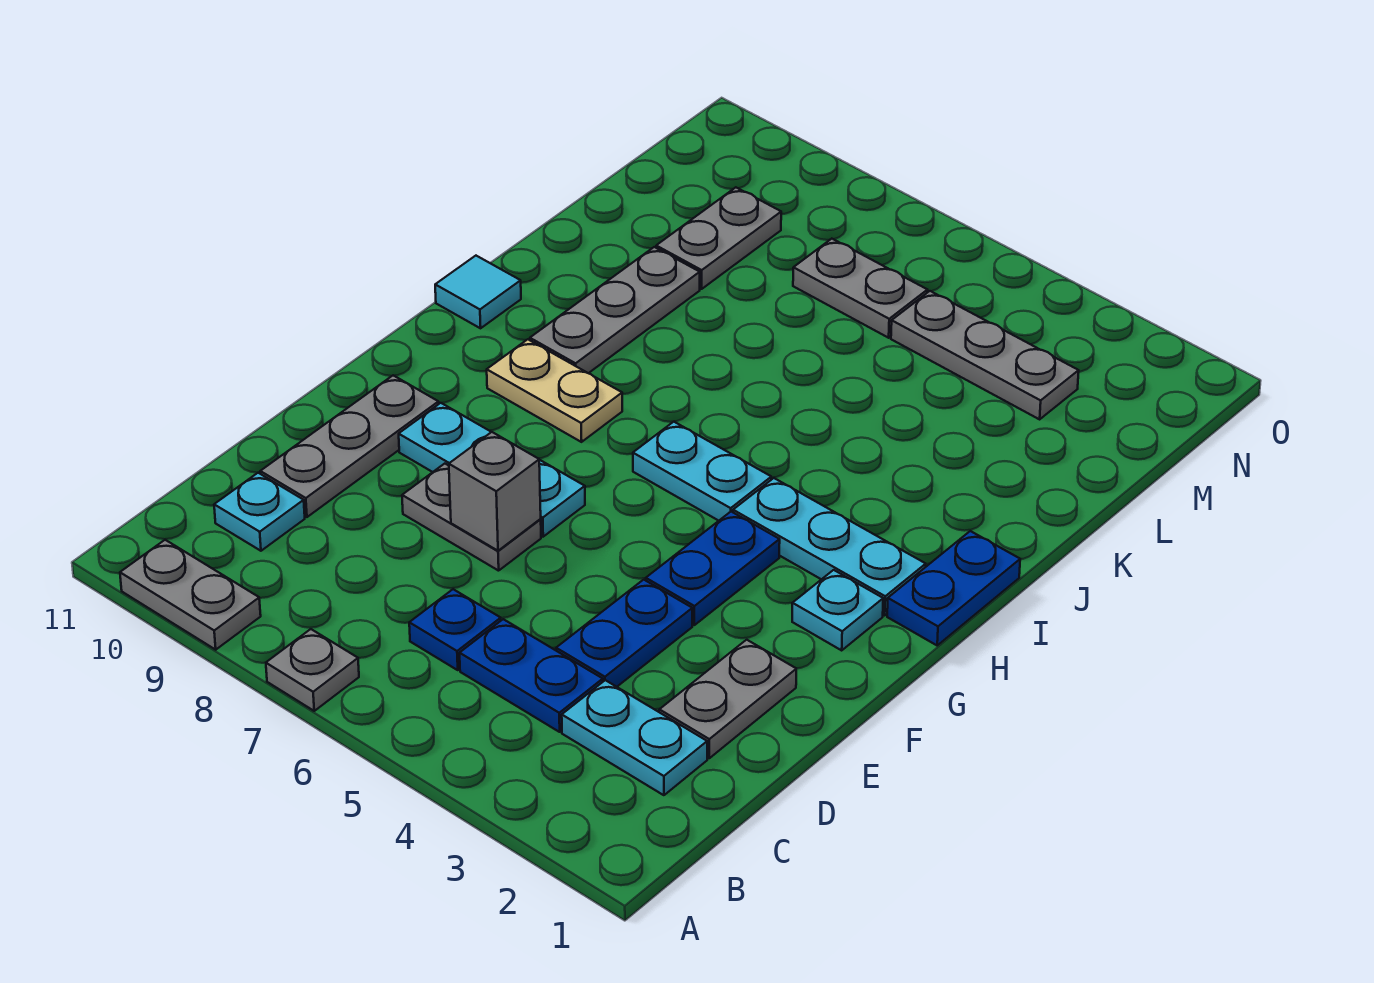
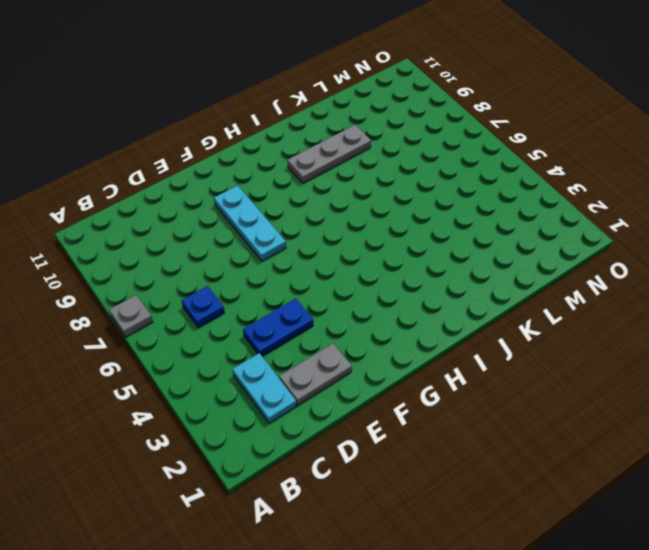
none -> grey 1x2 plate [120,540,261,650]
none -> blue 1x2 plate [460,619,603,732]
none -> cyan 1x1 plate [214,473,305,551]

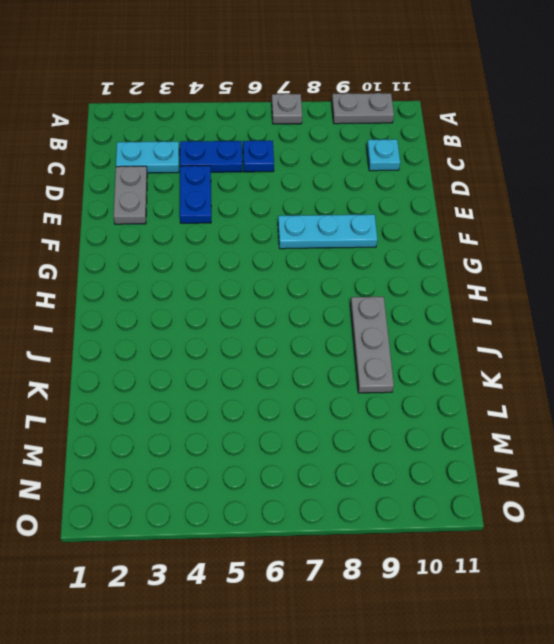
none -> grey 1x3 plate [260,375,439,517]
none -> grey 1x2 plate [402,464,541,571]
none -> blue 1x2 plate [646,512,780,625]

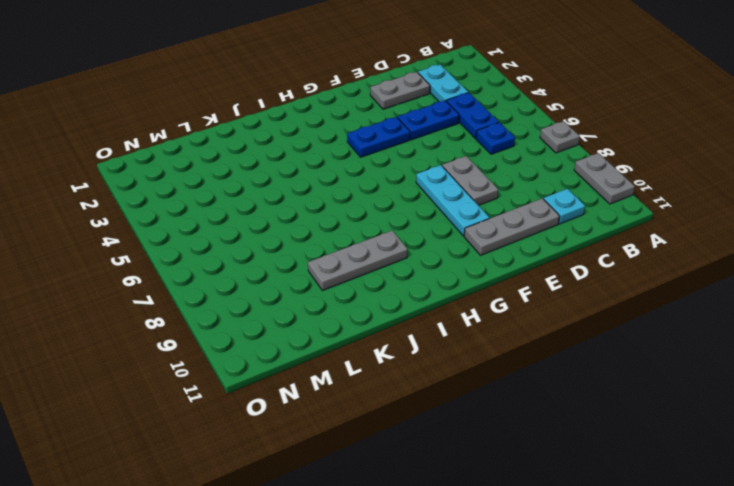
none -> cyan 1x1 plate [792,570,883,650]
none -> blue 1x2 plate [887,531,1020,645]
none -> cyan 1x3 plate [733,478,926,615]

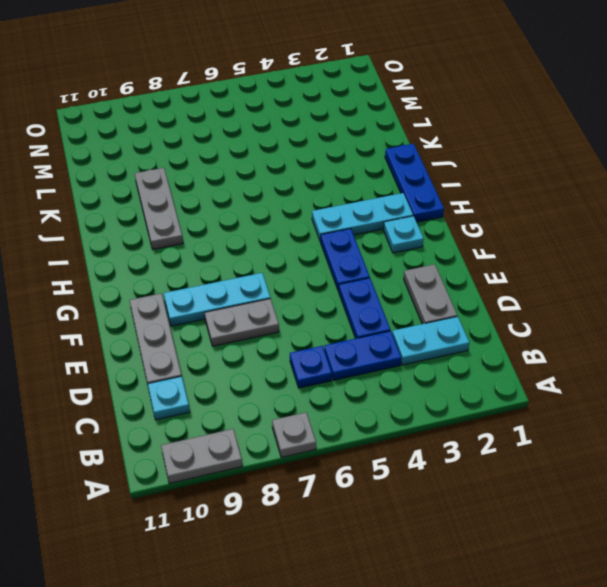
blue 1x3 plate [385,144,444,222] -> blue 1x2 plate [887,531,1020,645]
none -> cyan 1x2 plate [633,422,771,521]
none -> tan 1x2 plate [487,339,622,442]
none -> cyan 1x1 tile [435,256,521,328]

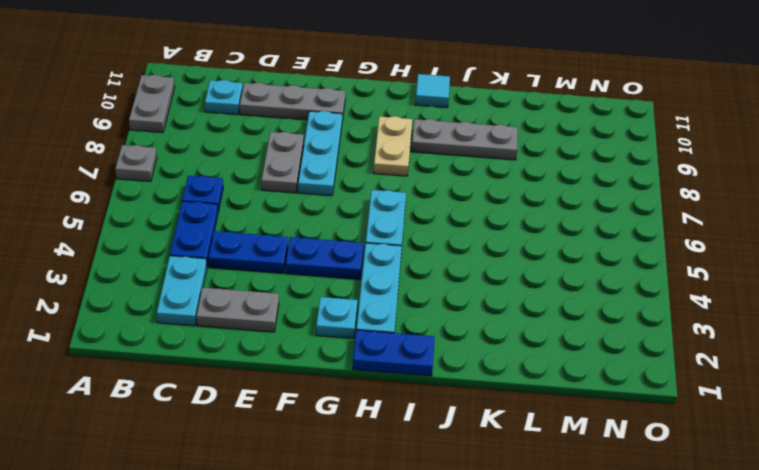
none -> grey 1x2 plate [656,187,781,289]
none -> grey 1x3 plate [891,291,1079,419]
none -> grey 1x2 plate [793,239,928,338]

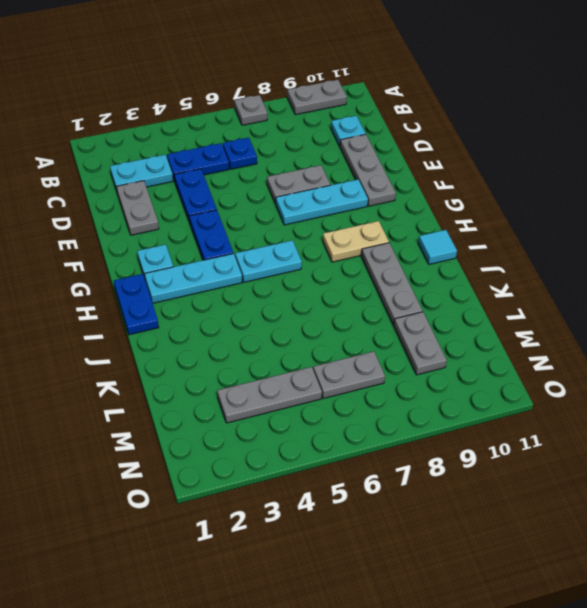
none -> grey 1x1 brick [449,432,541,551]

